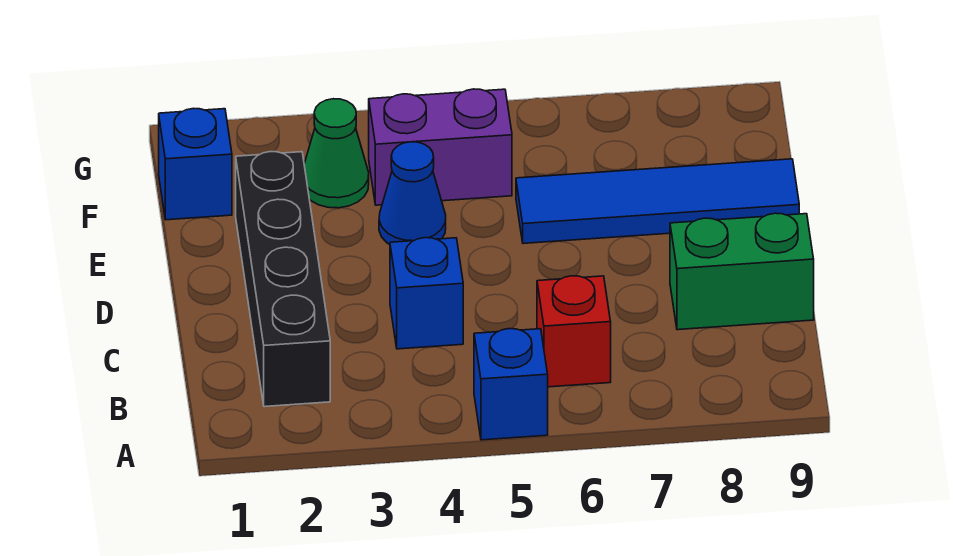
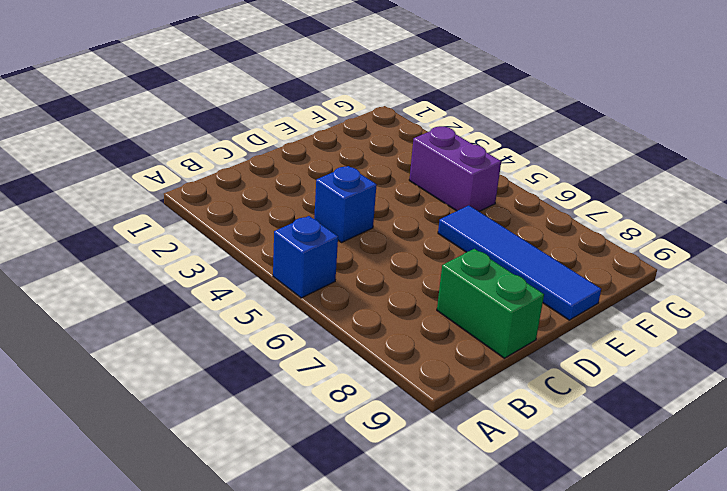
none -> black 1x4 brick [236,152,330,407]
none -> red 1x1 brick [537,276,611,387]

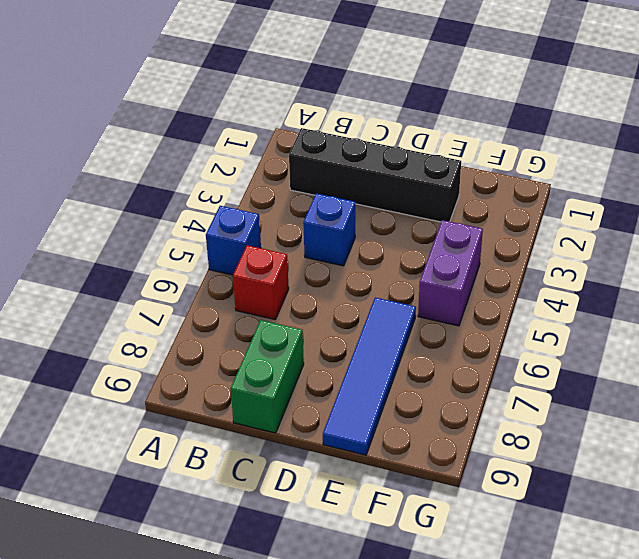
none -> blue 1x1 cone [379,142,446,245]
none -> blue 1x1 brick [159,108,232,220]

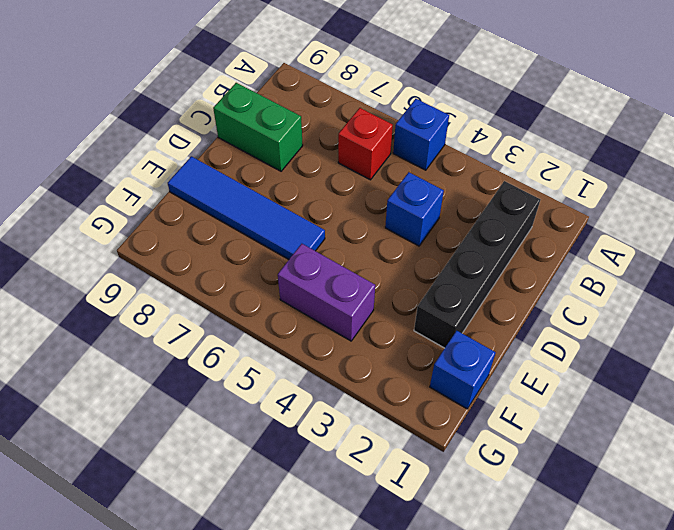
none -> blue 1x1 cone [379,142,446,245]
none -> green 1x1 cone [304,99,369,208]

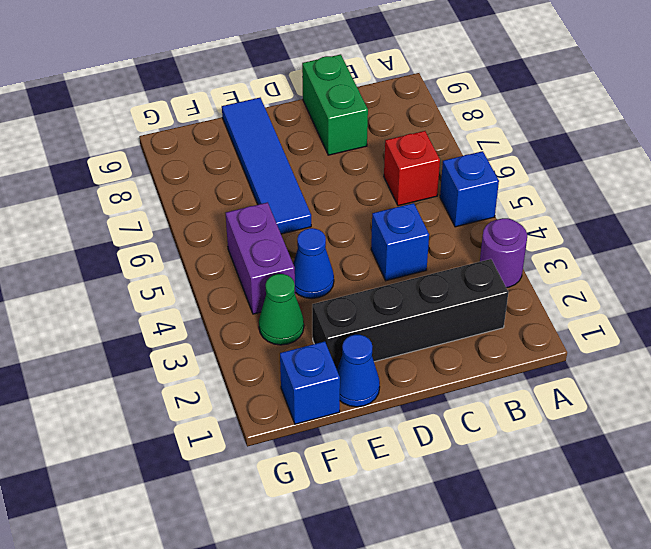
purple 1x1 round brick [480,218,527,288] -> none
blue 1x1 cone [337,335,380,407] -> none

